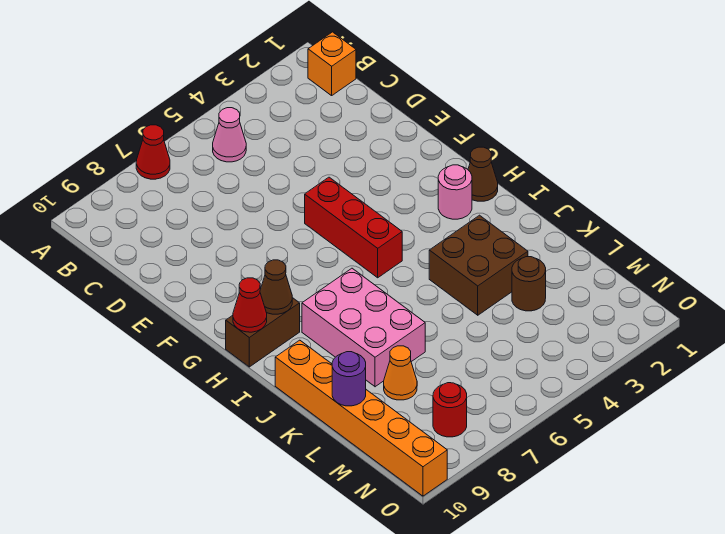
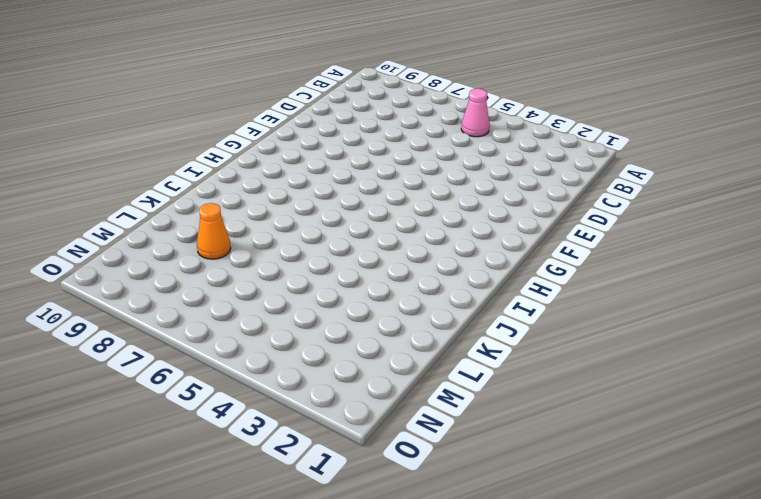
none -> red 1x1 cone [136,125,170,179]
none -> orange 1x1 brick [308,32,356,96]
none -> red 1x3 brick [305,177,402,278]

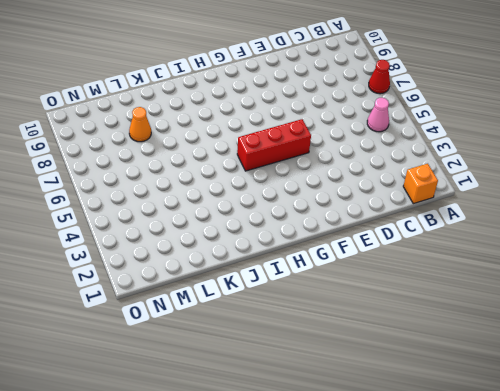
none -> brown 1x1 cone [468,147,498,201]
none -> pink 1x1 round brick [438,165,472,219]
none -> brown 1x2 brick [226,298,300,367]

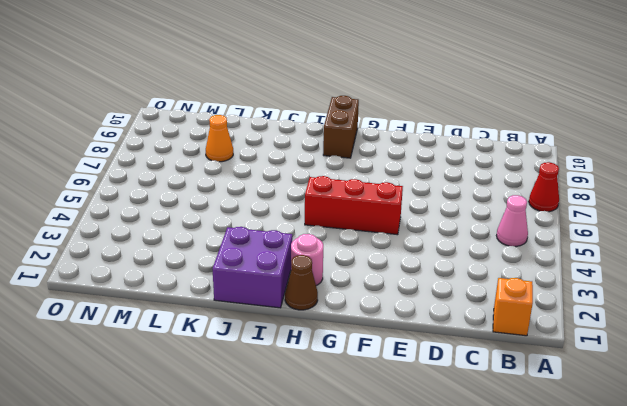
purple 2x2 brick [213,227,292,308] -> none
none -> pink 2x3 brick [302,268,425,387]
none -> brown 2x2 brick [429,215,528,315]
none -> orange 1x6 brick [275,340,447,496]

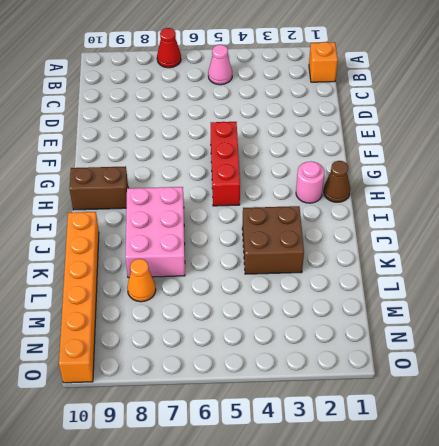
none -> brown 1x1 round brick [512,257,546,311]
none -> red 1x1 round brick [433,383,467,437]
none -> brown 1x1 cone [260,260,292,314]

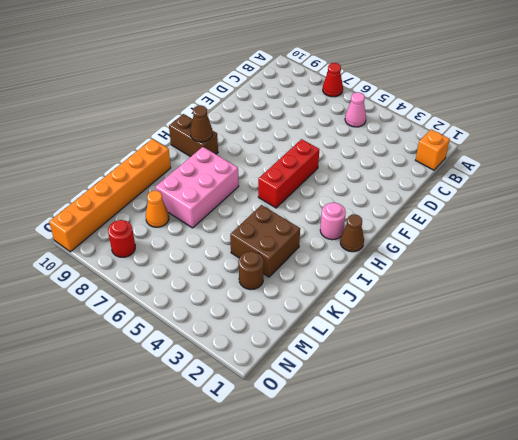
none -> red 1x1 cone [233,278,267,332]
none -> purple 1x1 round brick [332,352,366,406]

